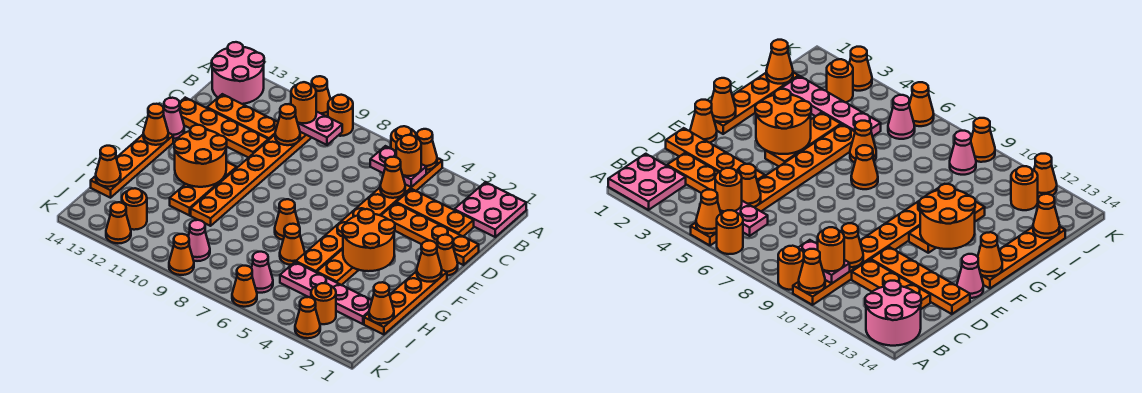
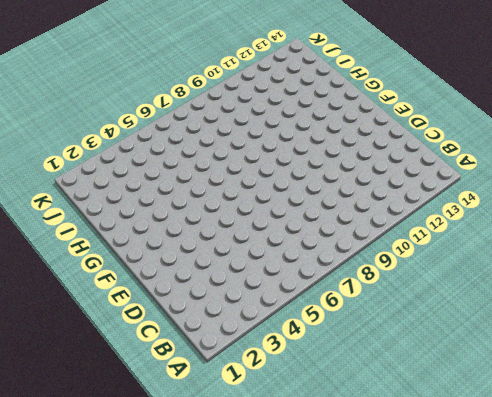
none -> pink 2x2 plate [454,182,526,237]
none -> orange 1x8 plate [296,158,442,272]
none -> orange 1x1 round brick [391,126,416,151]
none -> orange 1x1 round brick [328,95,353,136]

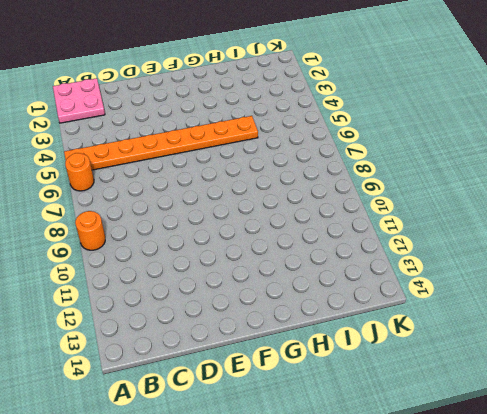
none -> orange 1x8 plate [191,115,328,226]
none -> pink 2x2 round brick [212,42,264,104]
none -> orange 1x3 plate [396,189,474,236]
none -> orange 1x3 plate [207,94,278,140]

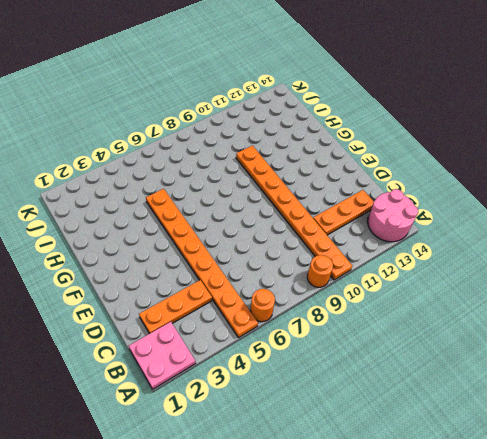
none -> orange 1x4 plate [381,203,479,265]
none -> orange 1x4 plate [179,98,268,158]
none -> orange 1x1 cone [437,235,458,276]
none -> pink 1x1 cone [163,98,184,139]

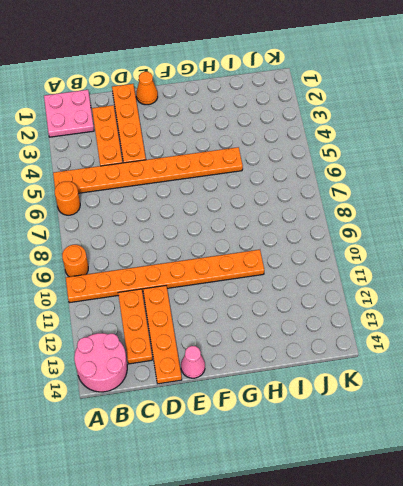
none -> orange 1x4 plate [364,270,447,335]
none -> orange 1x3 plate [317,249,358,285]
none -> orange 1x3 plate [170,162,237,215]
none -> orange 1x4 plate [91,133,173,198]

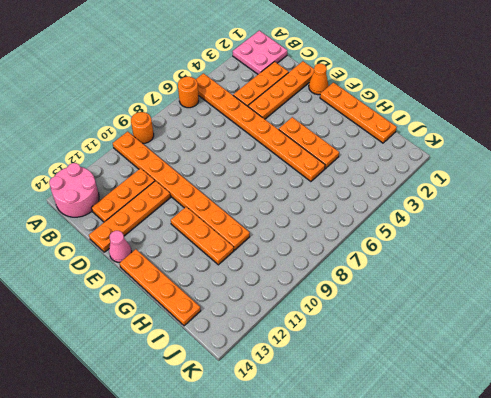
none -> orange 1x1 cone [275,199,299,240]
none -> orange 1x1 cone [280,224,305,265]
none -> pink 1x4 plate [280,262,372,324]
none -> orange 1x1 round brick [311,283,336,324]

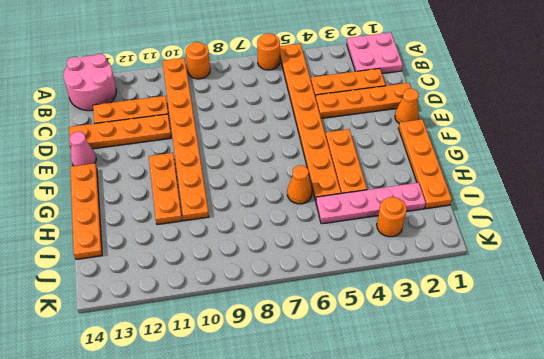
none -> orange 1x1 cone [275,199,299,240]
none -> pink 1x1 cone [252,252,273,293]
none -> pink 1x1 cone [188,220,210,261]
none -> orange 1x1 round brick [122,188,147,230]

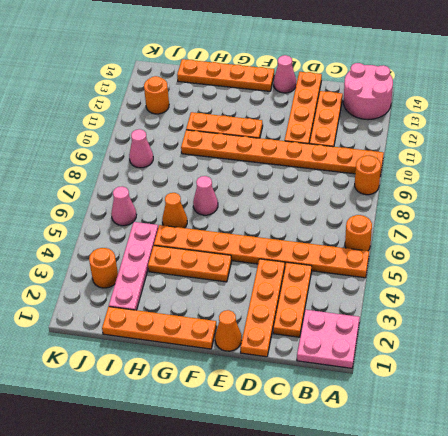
pink 1x1 cone [193,176,218,215] -> orange 1x1 cone [275,199,299,240]
none -> orange 1x1 cone [295,297,320,338]
none -> orange 1x1 cone [232,266,257,307]
none -> orange 1x1 cone [169,234,194,275]
none -> orange 1x1 cone [106,202,131,243]

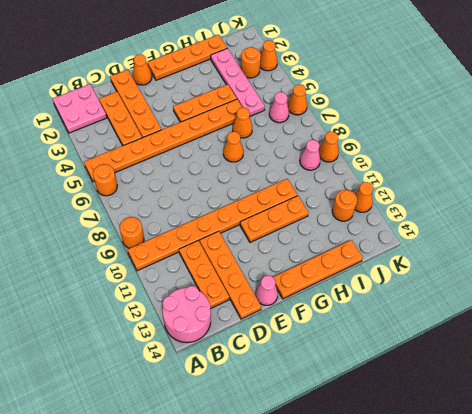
none -> orange 1x1 cone [417,129,437,170]
none -> orange 1x1 cone [312,76,330,116]
none -> pink 1x2 plate [370,146,426,187]
none -> pink 1x2 plate [298,111,342,145]

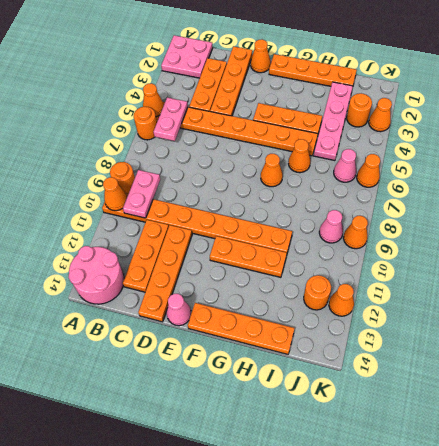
none -> orange 1x1 cone [380,157,405,198]
none -> orange 1x1 cone [275,104,300,145]
none -> orange 1x1 cone [417,241,442,282]
none -> orange 2x2 round brick [342,209,395,271]

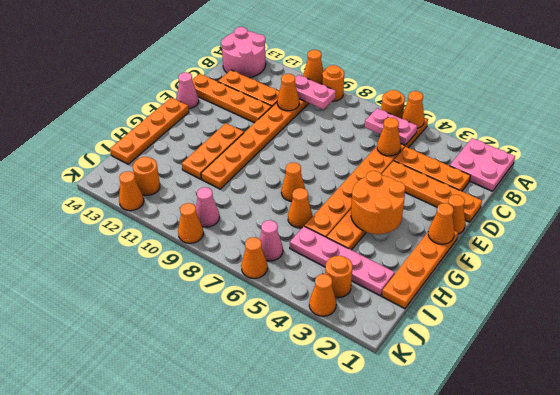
none -> orange 2x2 round brick [174,125,227,187]
none -> orange 1x1 cone [143,104,168,145]
none -> orange 1x1 cone [369,282,394,324]
none -> orange 1x1 cone [96,146,121,187]

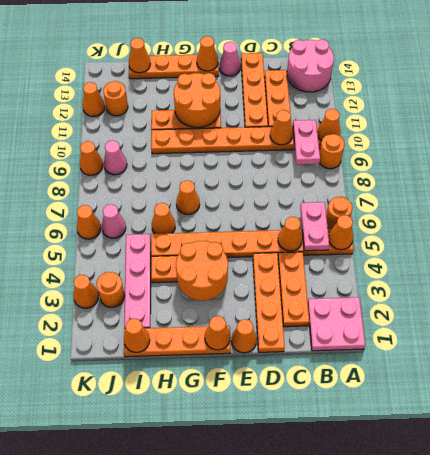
none -> orange 1x1 round brick [396,135,421,176]
none -> orange 1x1 round brick [291,82,316,123]

